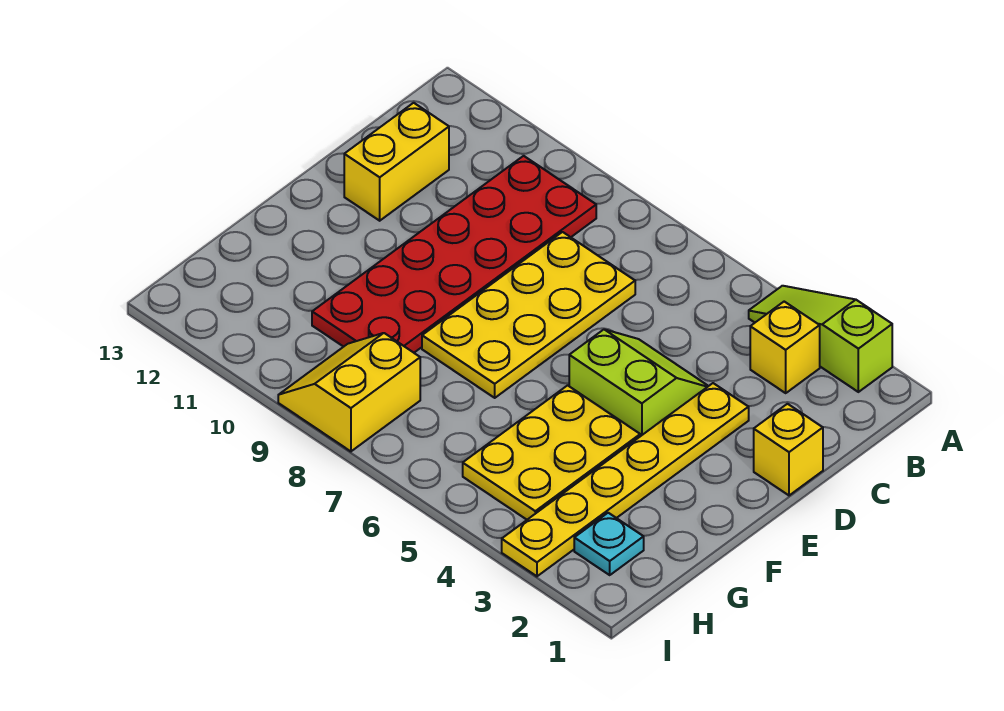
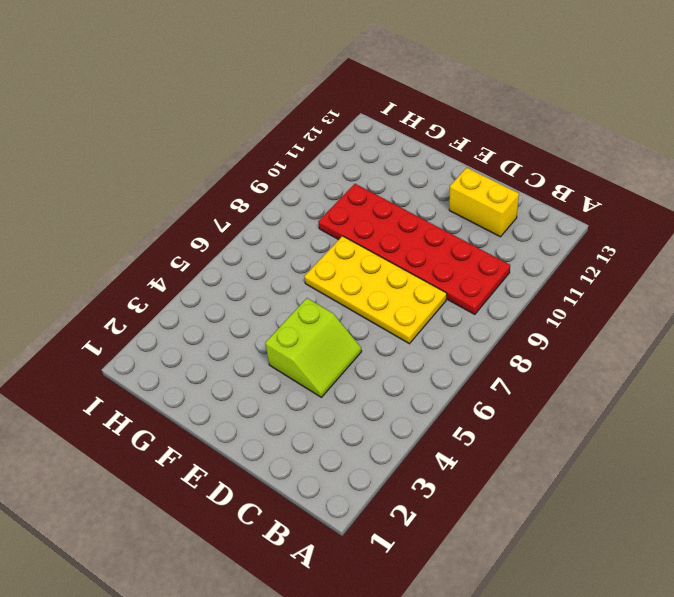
none -> lime 1x3 slope [749,286,892,392]
none -> yellow 1x1 brick [750,302,820,393]

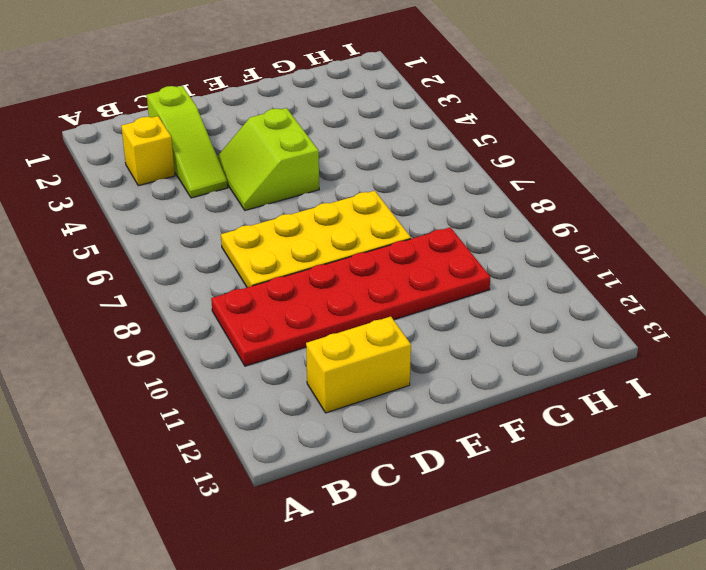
lime 1x3 slope [147,86,228,198] -> lime 1x3 slope moved to [749,286,892,392]
none -> yellow 1x1 brick [754,404,823,495]
none -> yellow 1x6 plate [502,383,749,576]

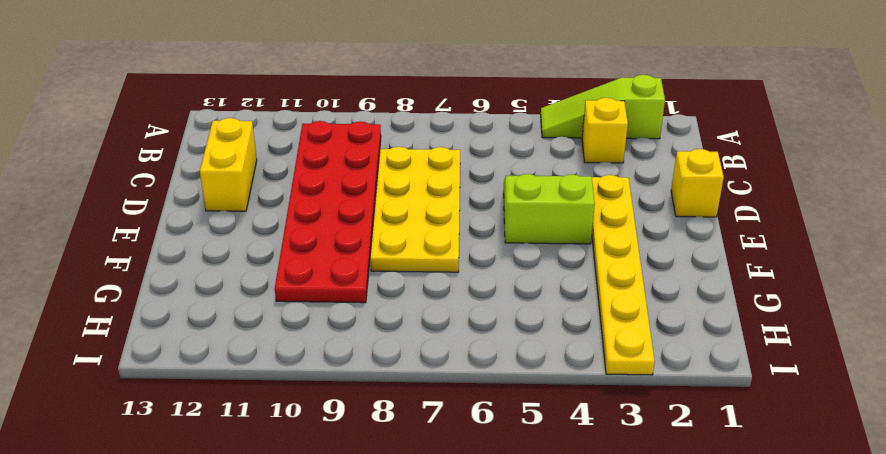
none -> yellow 2x3 plate [463,385,640,520]
none -> cyan 1x1 plate [574,513,644,575]

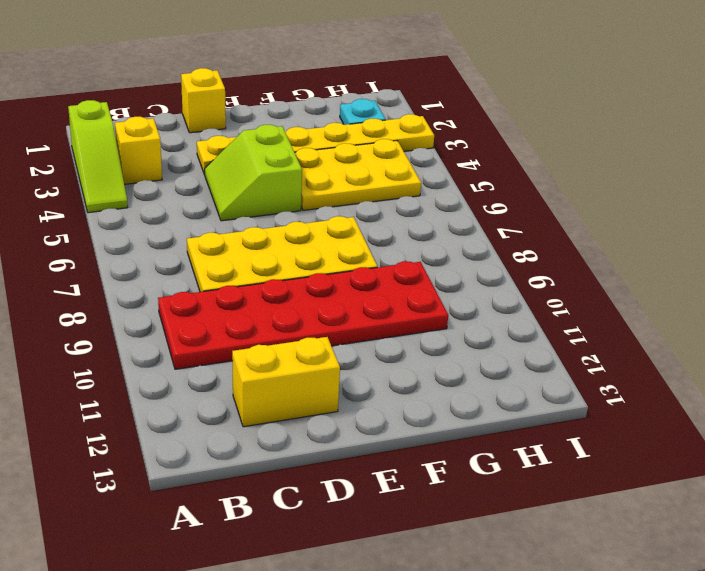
none -> yellow 2x2 slope [278,333,420,451]

